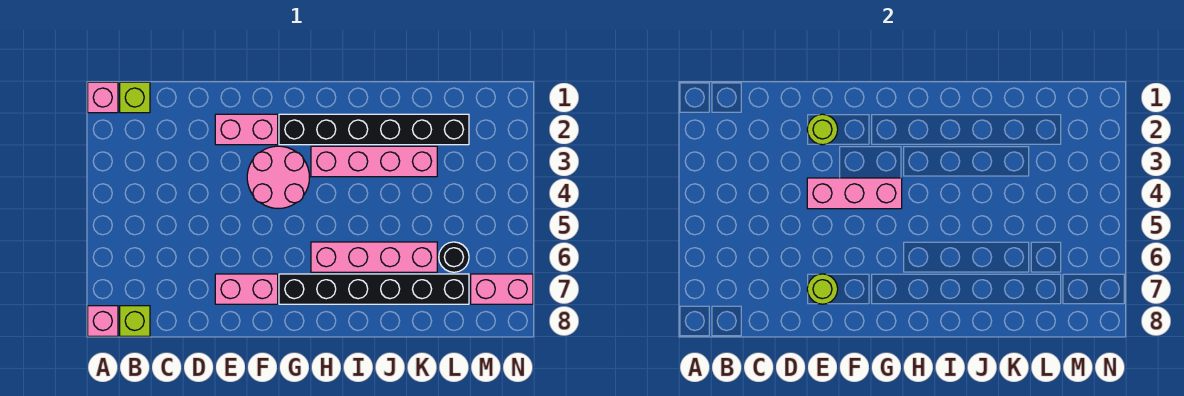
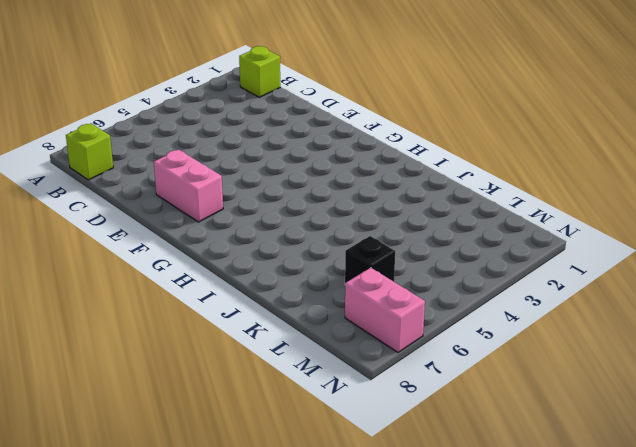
black 1x1 brick [345,236,395,283] -> black 1x1 round brick [439,242,469,272]
none -> pink 1x1 brick [88,82,118,113]
none -> pink 1x1 brick [88,306,118,336]
none -> pink 1x2 brick [215,114,278,145]

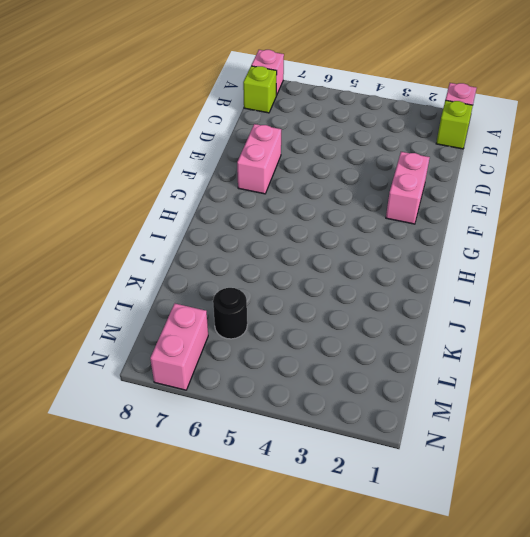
none -> pink 2x2 round brick [247,146,310,209]
none -> black 1x6 brick [279,114,469,145]
none -> black 1x6 brick [279,274,469,304]

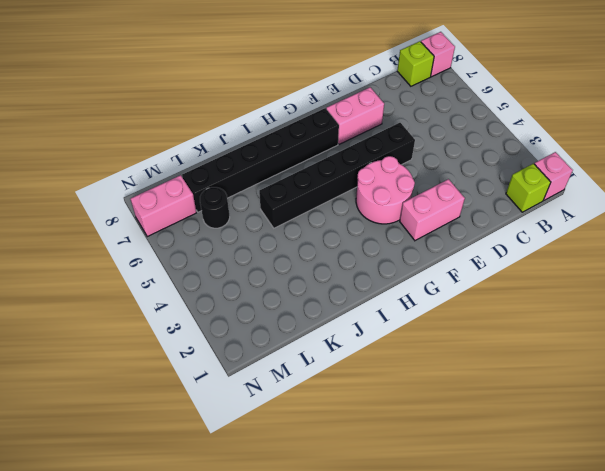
black 1x6 brick [259,123,415,228] -> black 1x6 brick moved to [279,114,469,145]
none -> pink 1x4 brick [311,146,437,177]
none -> pink 1x4 brick [311,242,437,272]
none -> lime 1x1 round brick [807,114,838,145]

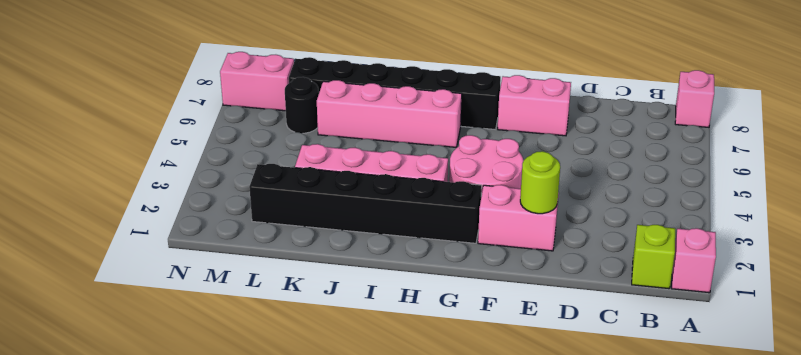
none -> lime 1x1 brick [120,306,150,336]
none -> pink 1x3 brick [807,178,902,209]
none -> lime 1x1 round brick [807,274,838,304]

